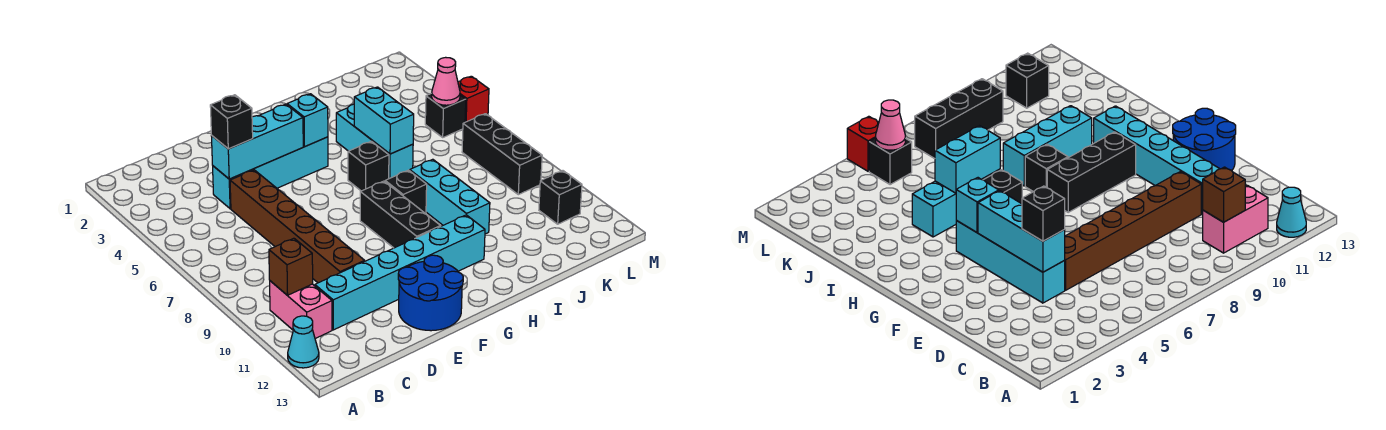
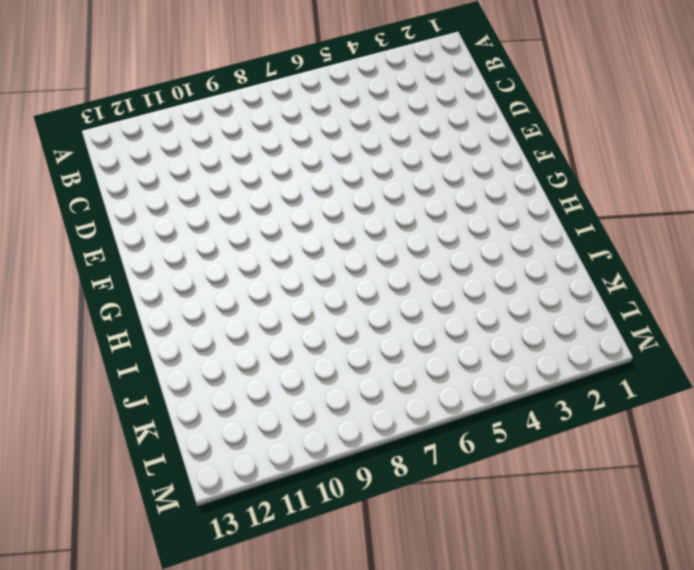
none -> cyan 1x1 cone [288,316,319,368]
none -> pink 1x2 brick [270,281,332,339]
none -> cyan 1x6 brick [315,215,485,330]

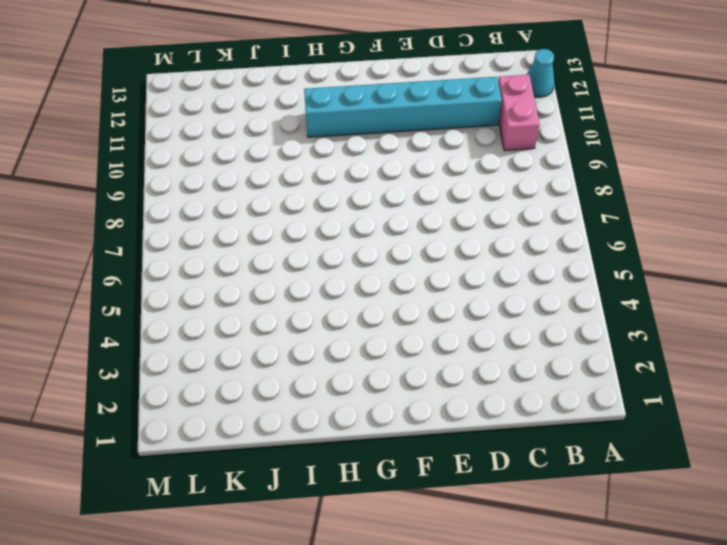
none -> cyan 1x4 brick [213,137,328,209]
none -> brown 1x6 brick [230,170,365,283]
none -> blue 2x2 round brick [398,255,463,331]

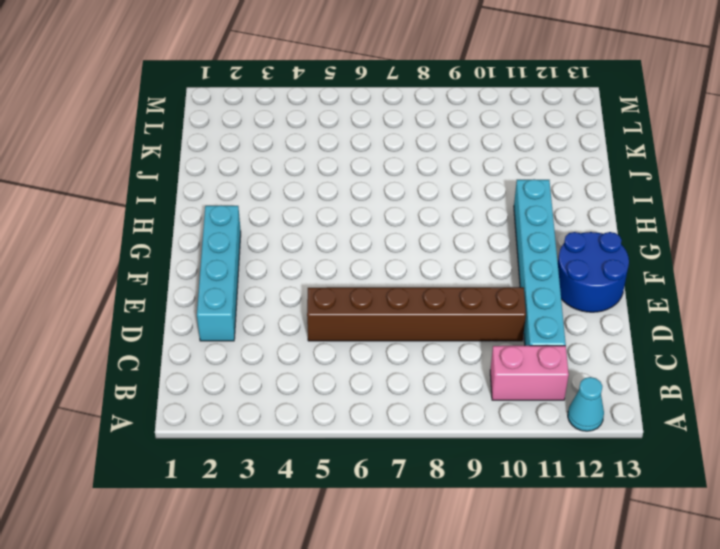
cyan 1x4 brick [197,206,241,341] -> cyan 1x4 brick moved to [213,137,328,209]
none -> black 1x3 brick [360,181,441,248]
none -> black 1x1 brick [348,141,389,191]
none -> black 1x1 brick [385,170,427,214]

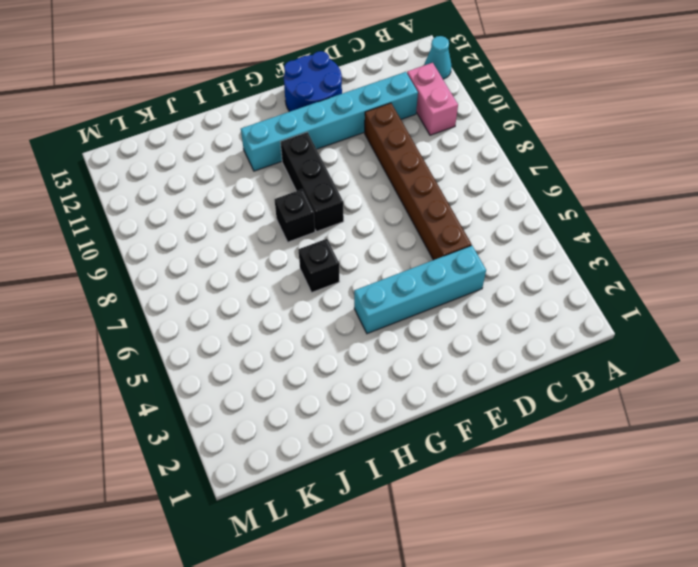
none -> cyan 1x3 brick [336,104,413,179]
none -> cyan 1x3 brick [410,159,490,234]
none -> black 1x1 brick [425,93,466,137]

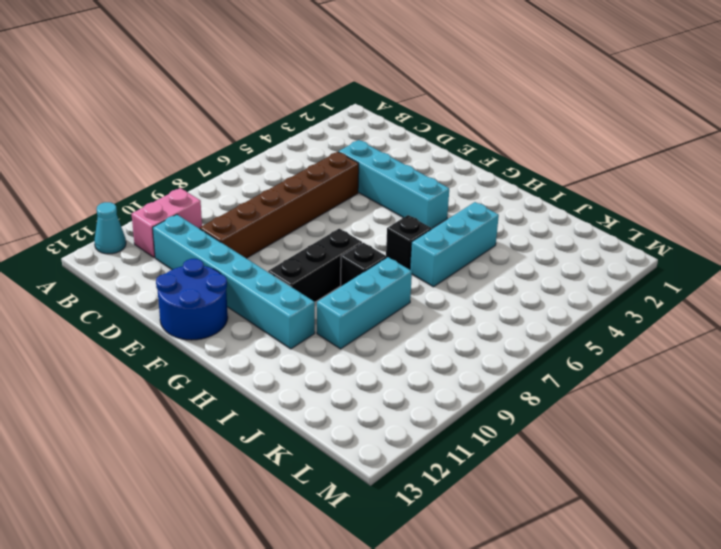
none -> black 1x1 brick [425,93,466,137]
none -> black 1x3 brick [462,114,542,195]
none -> black 1x1 brick [539,171,582,224]

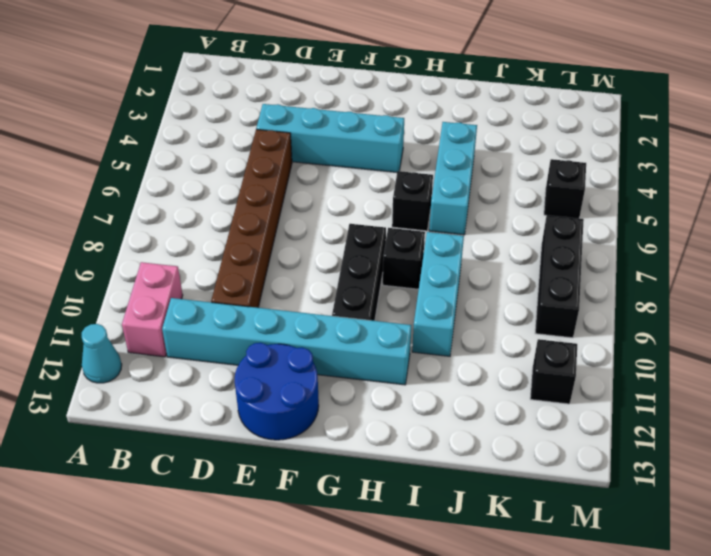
none -> red 1x1 brick [458,76,489,122]
none -> brown 1x1 brick [269,238,313,295]
none -> cyan 1x3 brick [212,104,303,179]

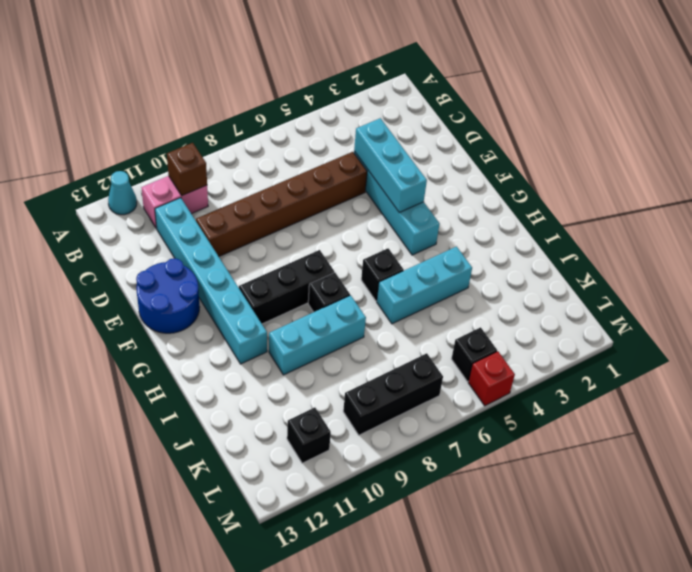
none -> cyan 1x1 brick [287,94,328,146]
none -> cyan 1x2 brick [354,87,414,154]
none -> pink 1x1 cone [432,57,460,105]

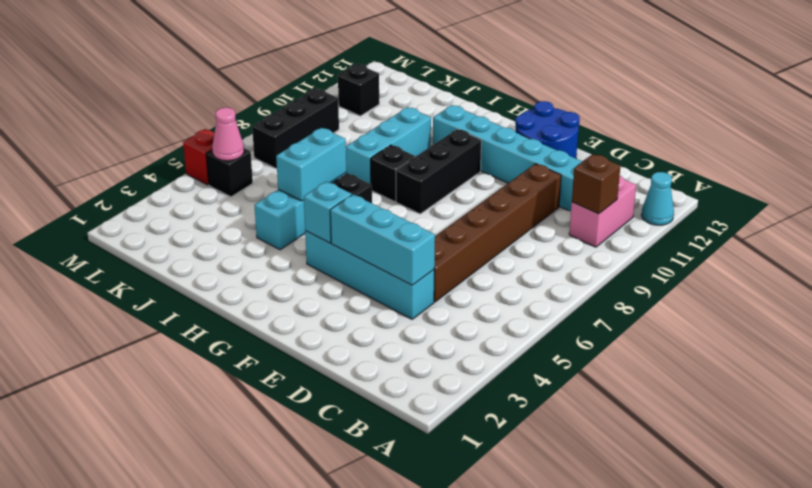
none -> black 1x1 brick [210,95,253,149]

